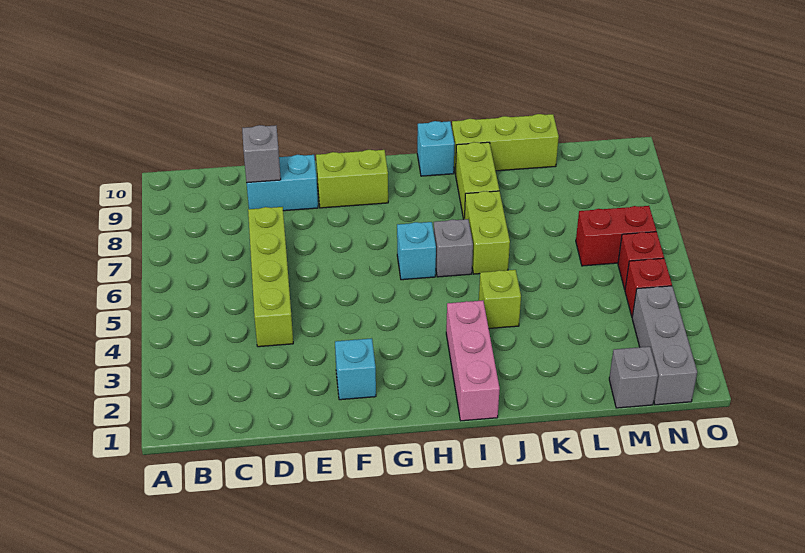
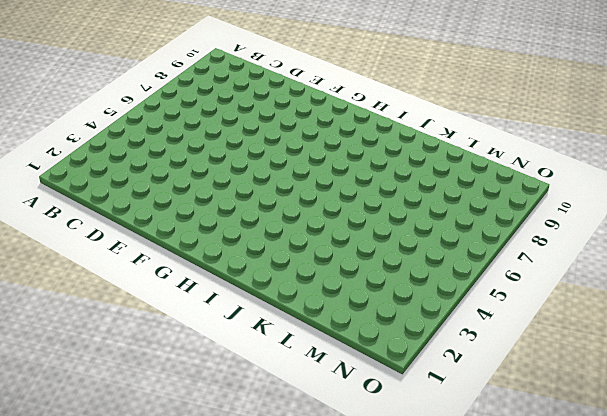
none -> lime 1x4 brick [248,207,293,347]
none -> cyan 1x2 brick [247,155,318,211]
none -> cyan 1x1 brick [335,338,376,400]

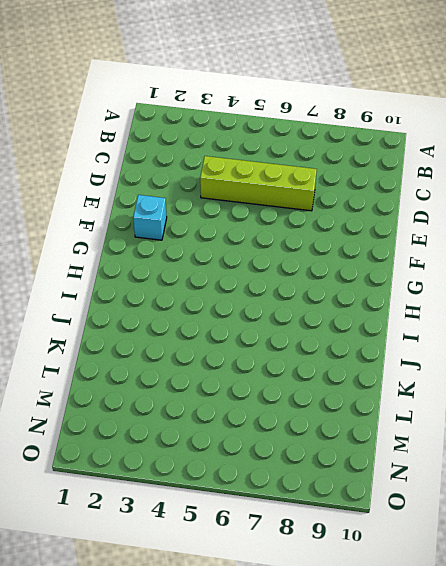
none -> cyan 1x2 brick [247,155,318,211]
none -> lime 1x2 brick [316,150,388,208]
none -> cyan 1x1 brick [397,222,436,280]

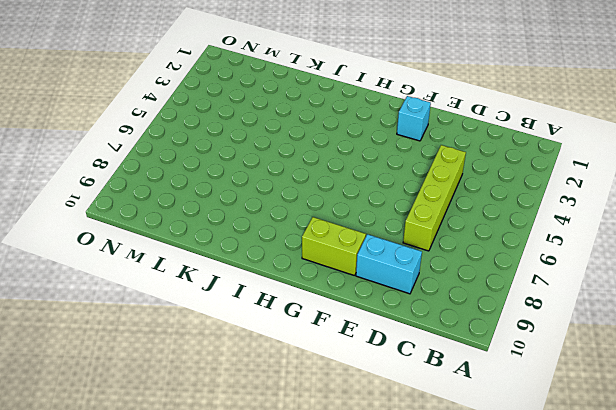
none -> cyan 1x1 brick [397,222,436,280]
none -> pink 1x3 brick [446,301,500,421]
none -> grey 1x1 brick [434,219,473,277]

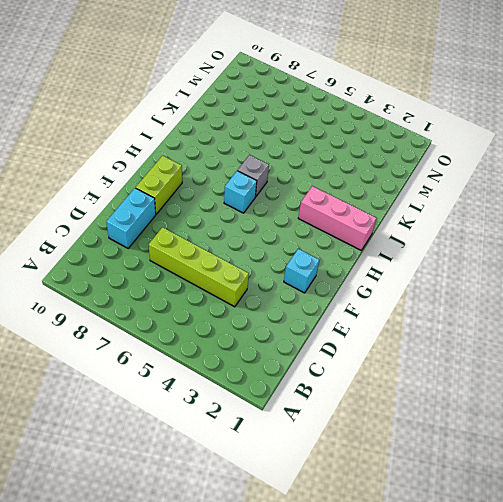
none -> cyan 1x1 brick [417,121,455,176]
none -> lime 1x1 brick [479,270,521,329]
none -> lime 1x2 brick [465,191,510,274]

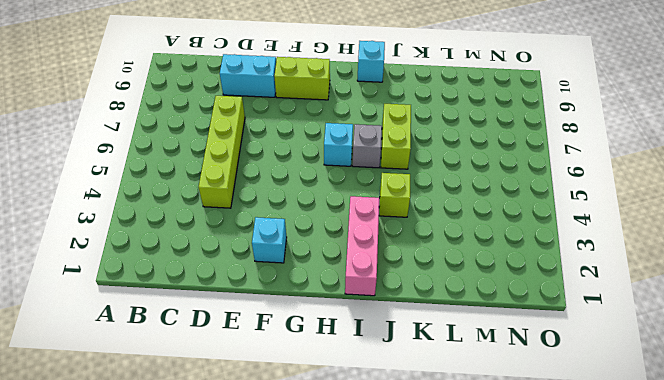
none -> lime 1x2 brick [455,142,499,219]
none -> lime 1x3 brick [452,114,559,173]
none -> grey 1x1 brick [609,347,658,408]

